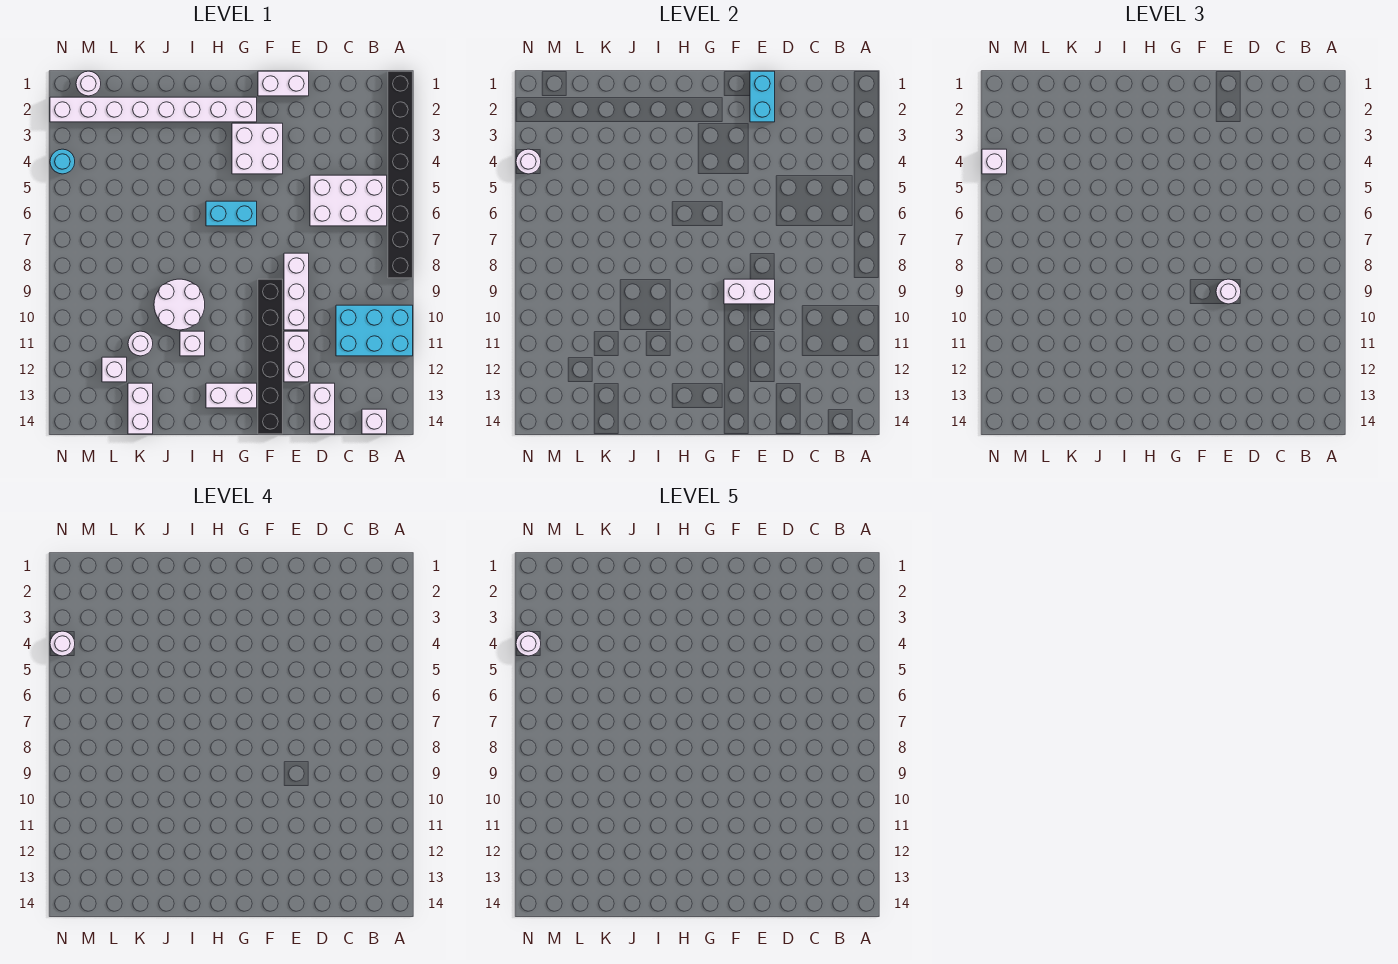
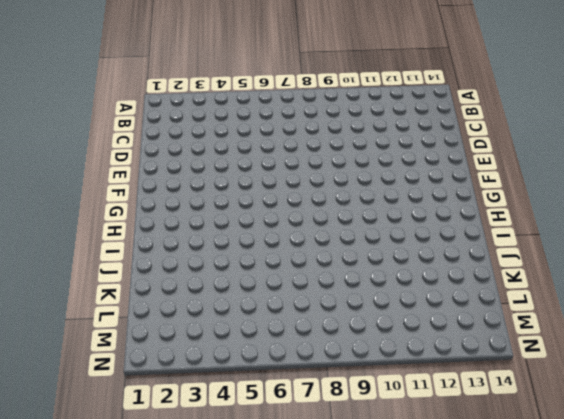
none -> black 1x8 brick [388,71,413,278]
none -> cyan 2x3 brick [336,305,413,356]
none -> white 2x3 brick [310,175,387,226]

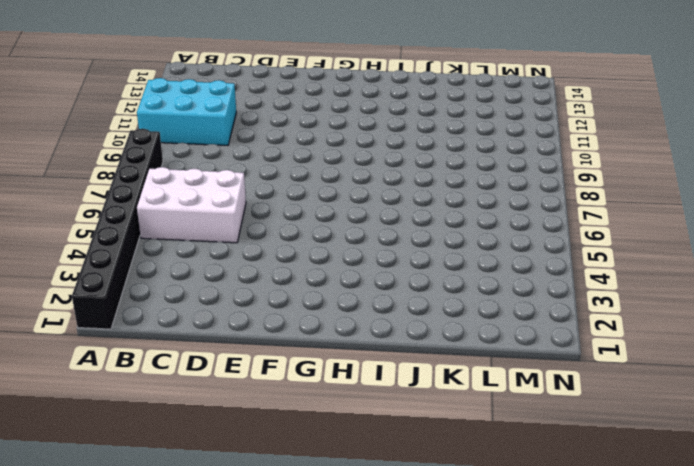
none -> white 1x1 brick [362,409,387,434]
none -> white 1x2 brick [310,383,335,434]
none -> white 1x2 brick [258,71,309,96]

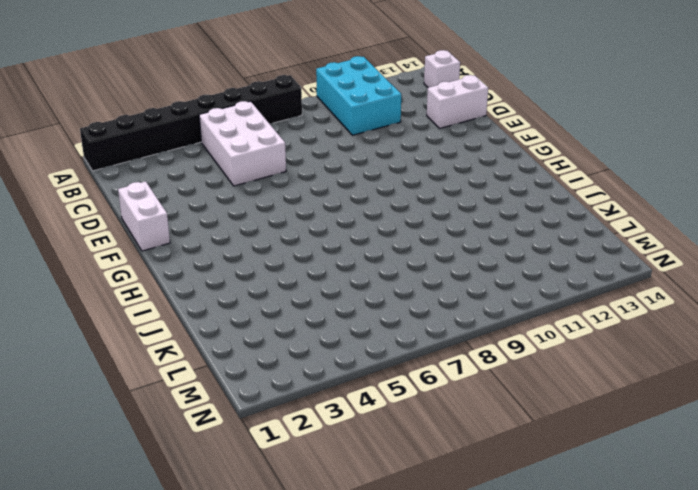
none -> white 1x3 brick [284,253,309,330]
none -> white 1x2 brick [284,331,309,382]
none -> white 2x2 brick [232,123,283,174]

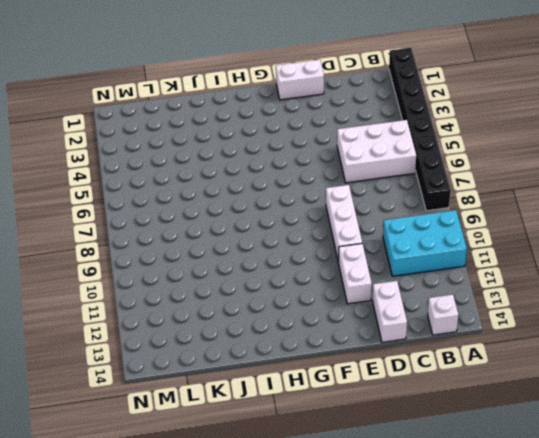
none -> white 2x2 brick [232,123,283,174]
none -> black 1x6 brick [258,279,283,434]
none -> white 1x8 brick [50,97,257,122]

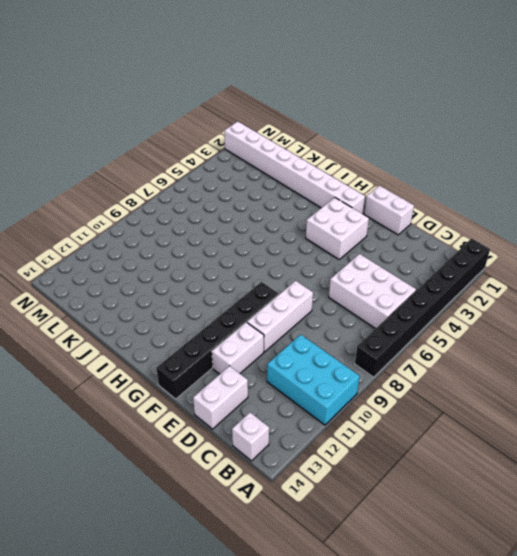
none -> cyan 1x2 brick [206,201,257,226]
none -> white 1x2 brick [206,383,257,408]
none -> white 2x2 round brick [154,279,205,330]

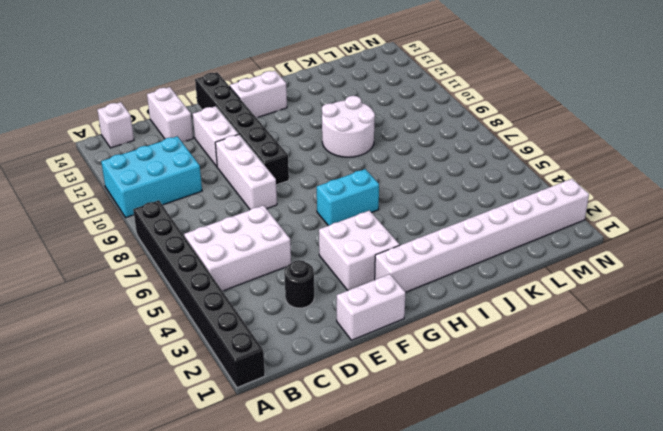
black 1x1 round brick [284,260,314,308] -> none
none -> white 1x1 brick [180,331,205,356]
none -> white 1x1 round brick [128,331,153,356]
none -> white 1x2 brick [128,383,153,434]

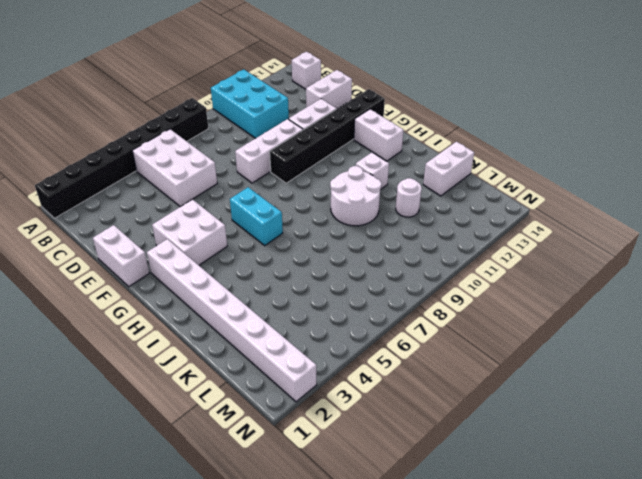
none -> white 1x1 brick [102,357,127,382]
none -> white 1x1 round brick [76,71,101,96]
none -> cyan 1x1 round brick [50,149,75,174]

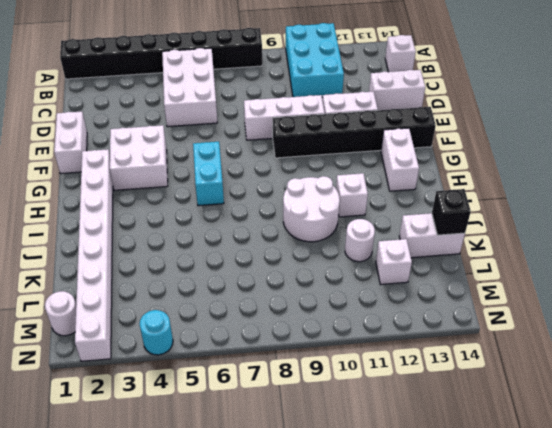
black 1x1 brick [432,189,471,235] -> none
none -> cyan 1x2 brick [750,71,775,122]
none -> white 1x2 brick [724,279,775,304]
none -> white 1x1 round brick [516,149,541,174]

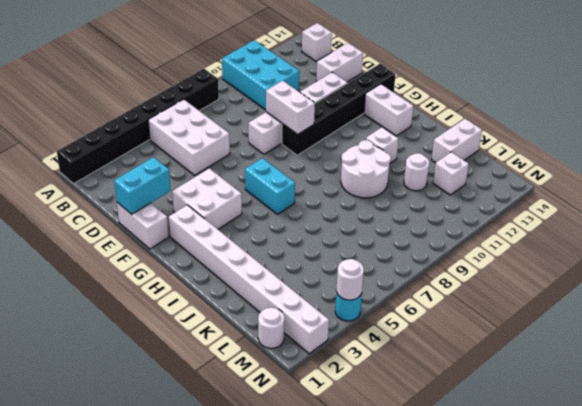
none -> white 1x1 round brick [1216,279,1241,304]
none -> white 1x1 brick [982,149,1007,174]
none -> white 1x1 round brick [50,631,75,656]

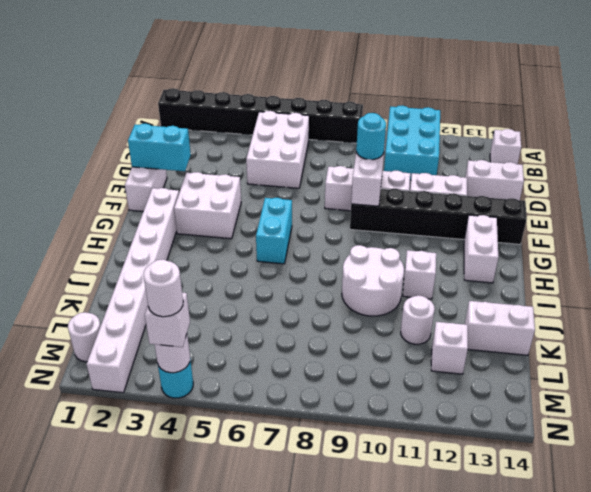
cyan 1x1 round brick [356,113,386,160] -> white 1x1 round brick [1216,279,1241,304]
none -> white 1x1 round brick [516,631,541,656]

